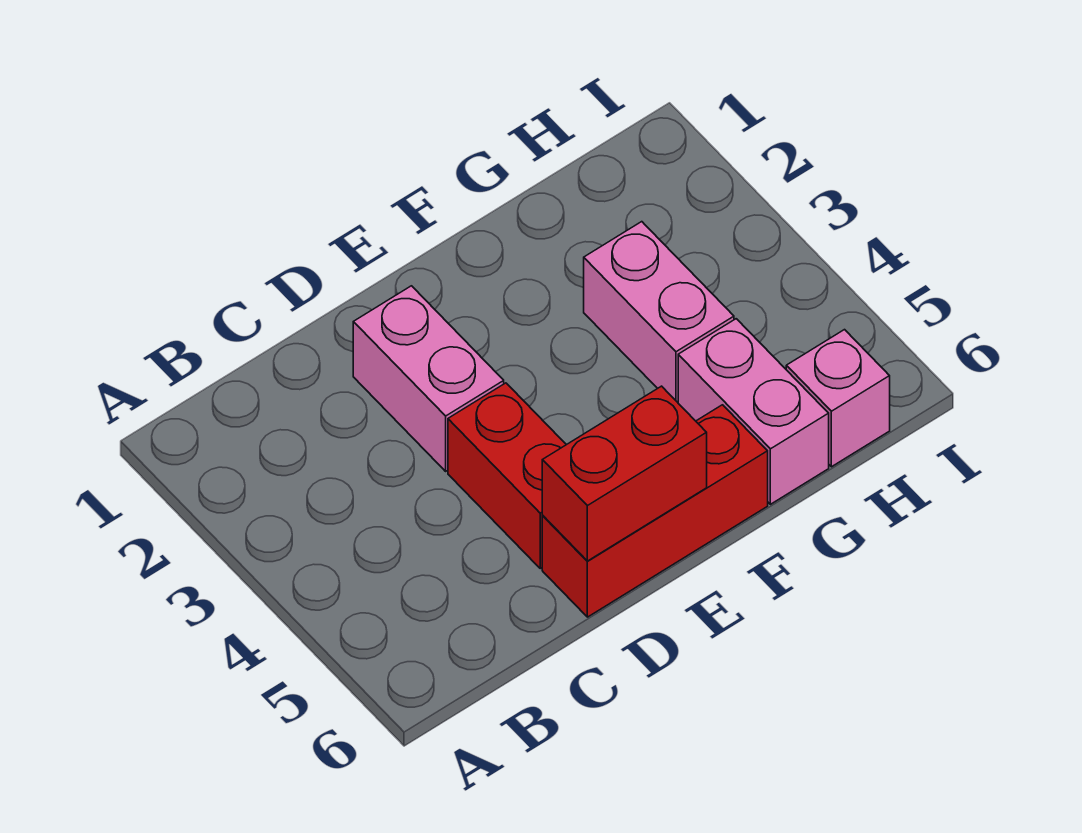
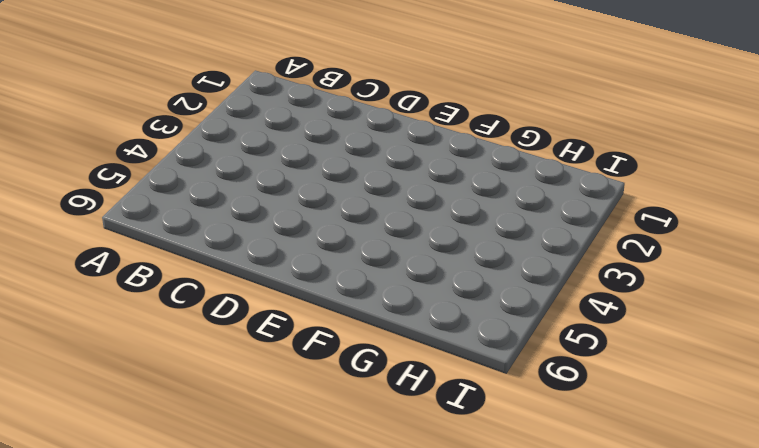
none -> pink 1x2 brick [353,286,504,471]
none -> red 1x2 brick [448,383,566,568]

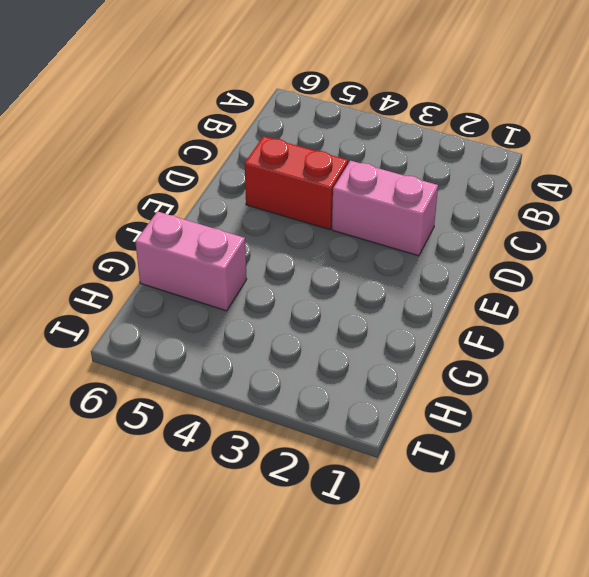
none -> red 1x3 brick [542,405,768,617]
none -> pink 1x2 brick [584,222,734,402]

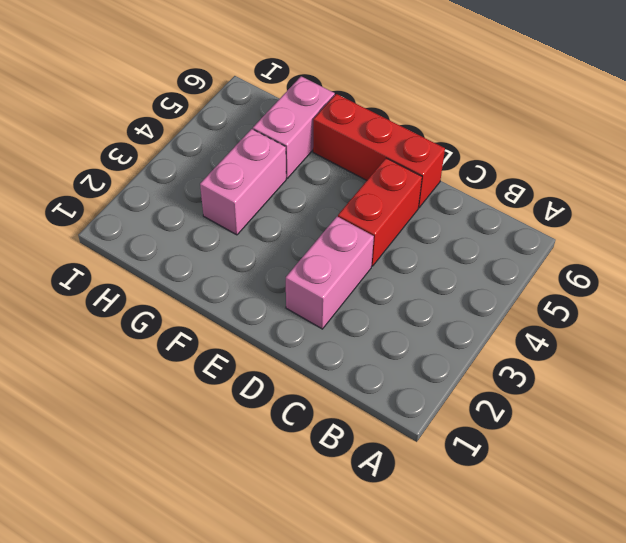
none -> pink 1x1 brick [786,330,890,467]
none -> red 1x2 brick [542,386,707,561]

